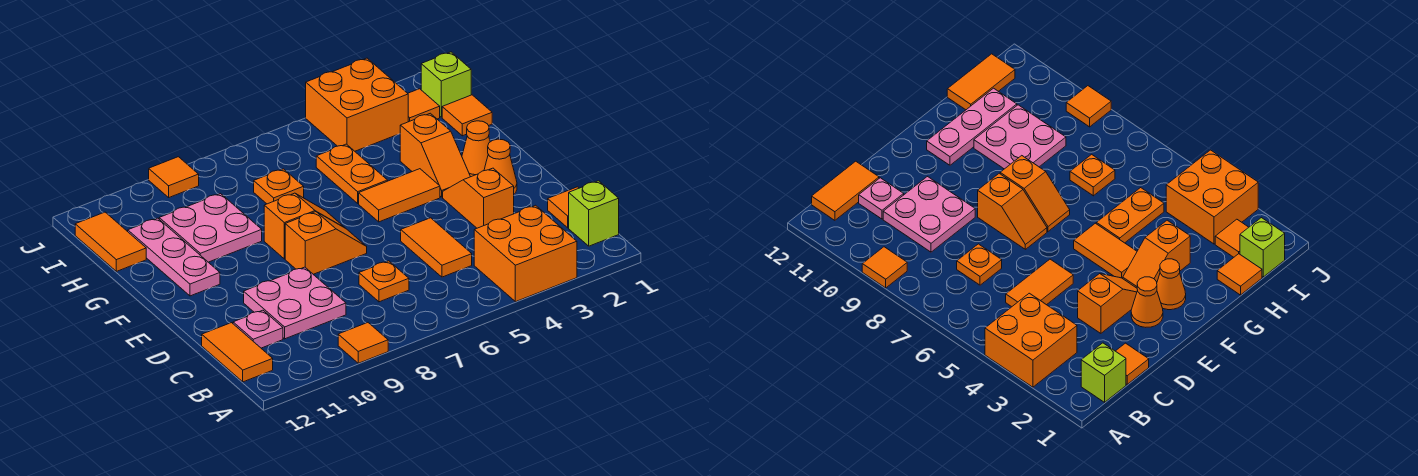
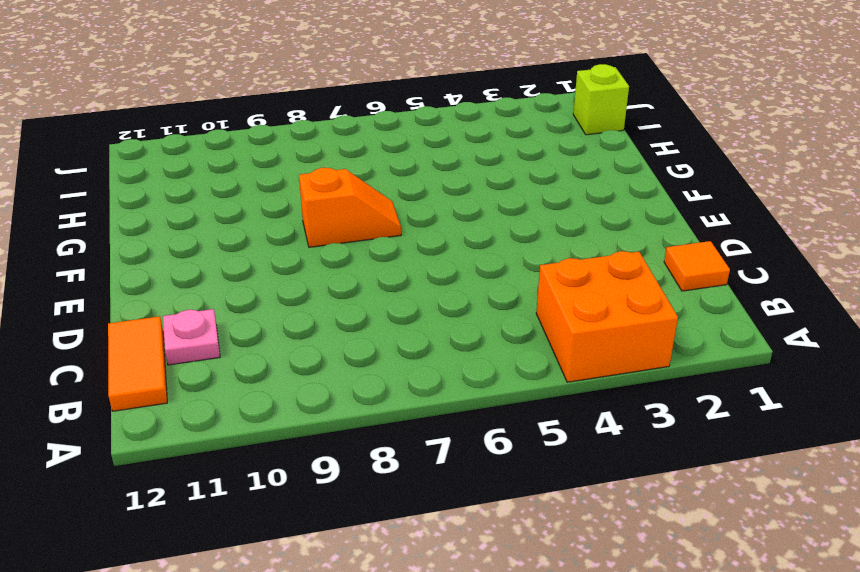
none -> orange 1x1 tile [338,323,388,363]
none -> lime 1x1 brick [569,181,619,246]
none -> orange 1x2 tile [401,218,472,277]

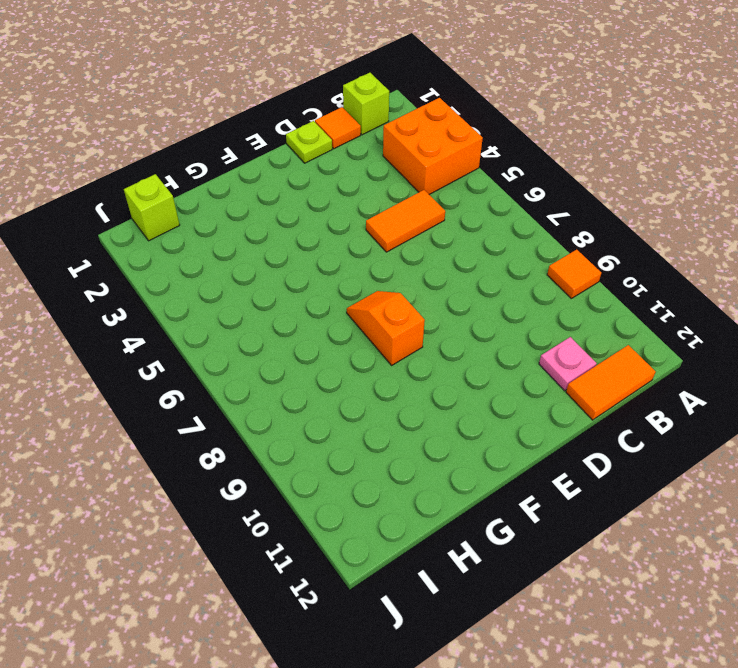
lime 1x1 plate [286,121,332,163] -> none
none -> orange 1x1 plate [359,261,409,302]
none -> pink 2x2 plate [244,267,346,339]
none -> orange 1x2 slope [443,168,514,228]

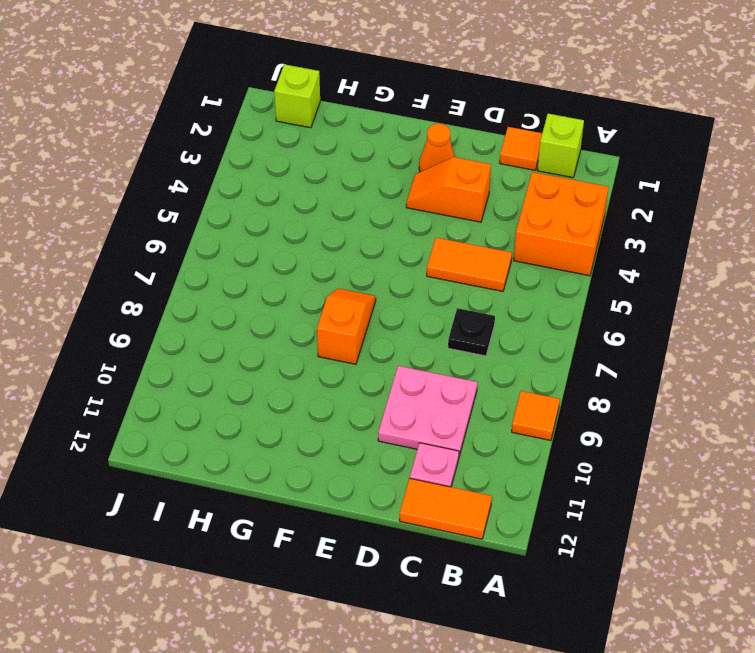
black 1x1 plate [448,308,495,356] -> orange 1x1 plate [359,261,409,302]
none -> orange 1x2 slope [285,212,367,274]
none -> orange 1x1 cone [462,121,490,177]
none -> orange 1x2 slope [400,113,470,197]

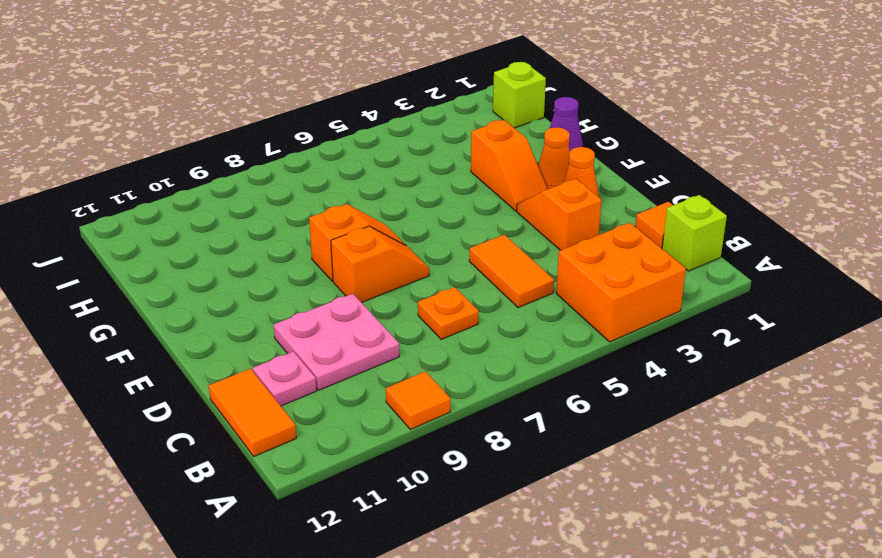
purple 1x1 cone [550,97,583,151] -> none
none -> orange 1x2 tile [359,169,440,222]
none -> pink 1x3 plate [128,218,220,296]
none -> orange 1x2 plate [316,144,388,203]

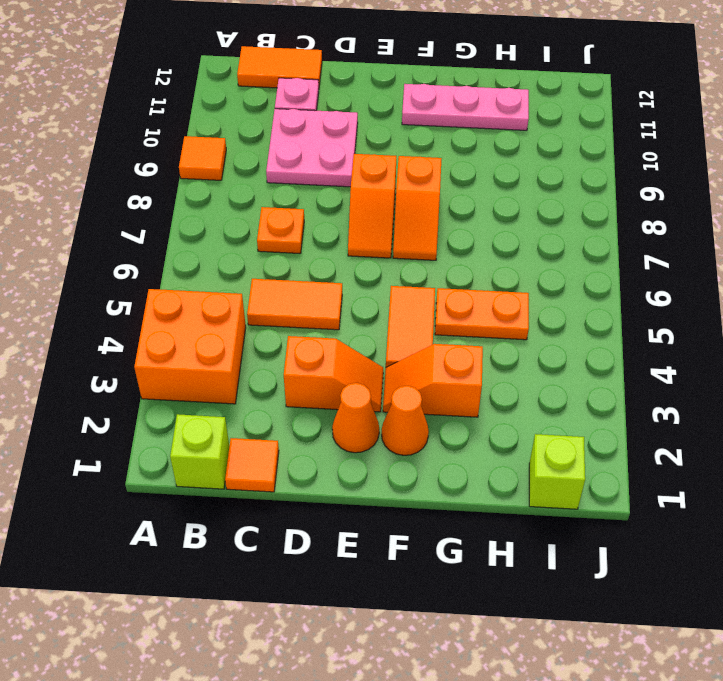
none -> pink 2x2 plate [159,194,262,262]
none -> orange 1x1 tile [442,95,492,136]
none -> orange 1x1 plate [254,169,304,204]

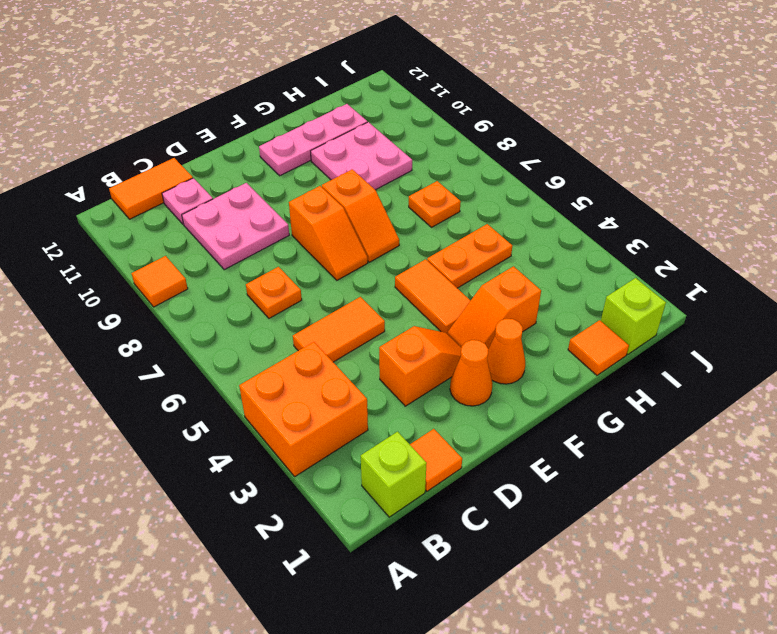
none -> orange 1x2 tile [75,212,146,271]
none -> orange 1x1 tile [408,89,440,122]
none -> orange 2x2 brick [306,58,408,151]

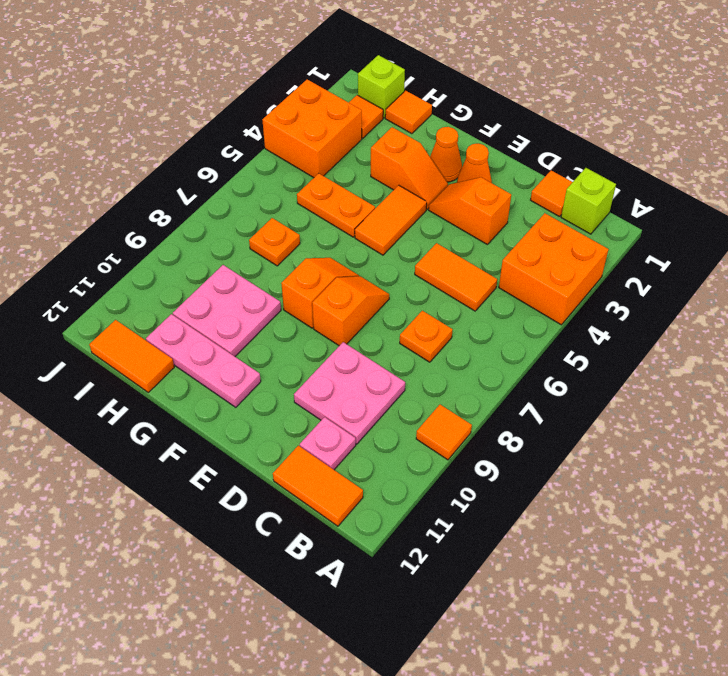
none -> orange 1x1 tile [149,157,199,197]

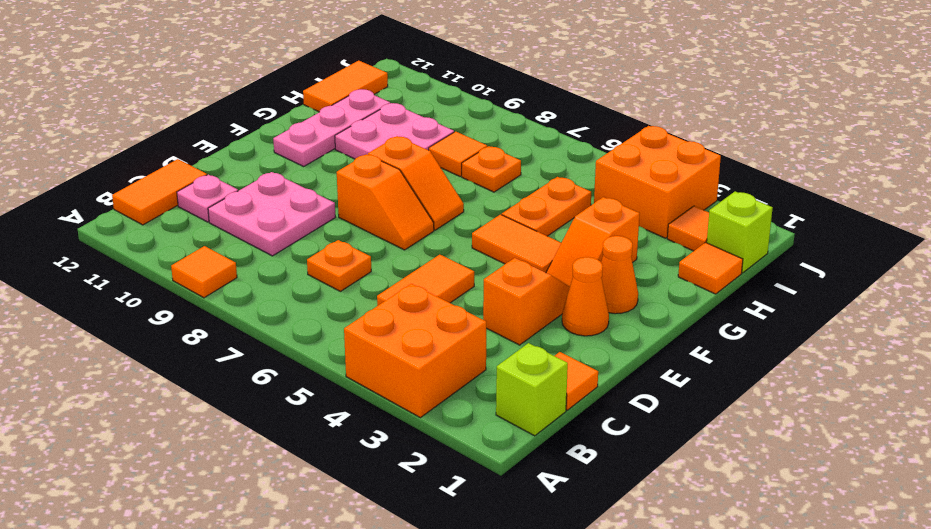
orange 1x1 tile [429,132,487,176] -> orange 1x1 tile moved to [149,157,199,197]

